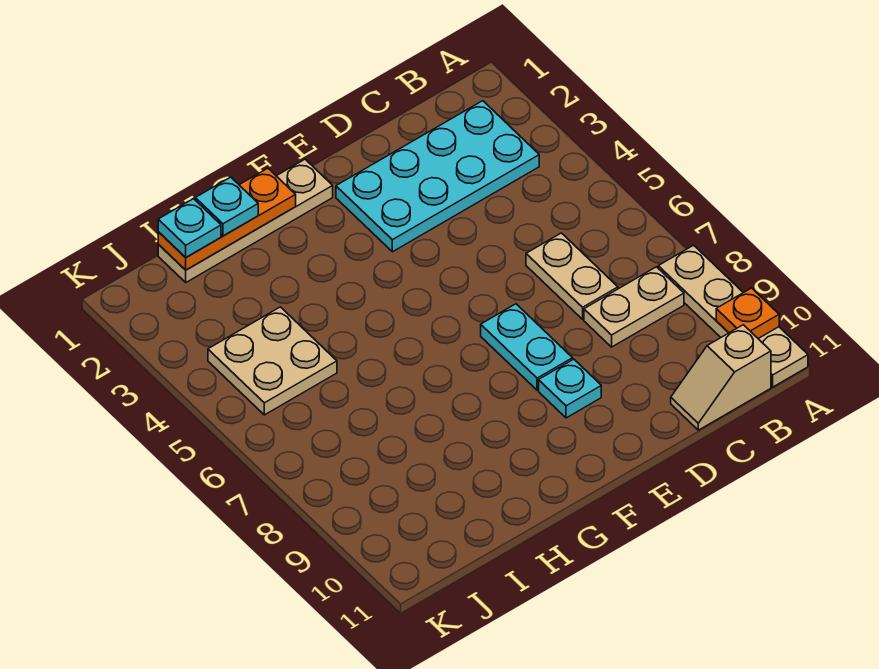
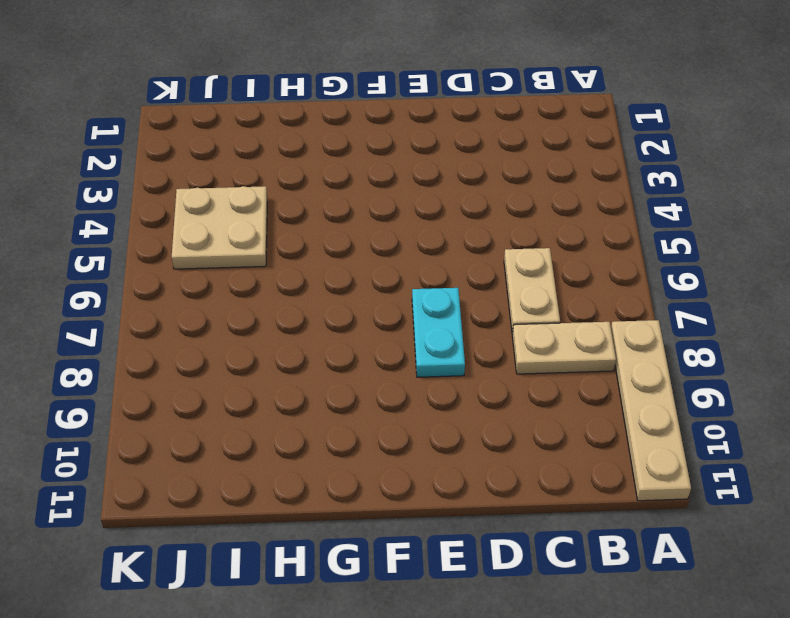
none -> cyan 2x4 plate [336,101,539,252]
none -> tan 1x2 slope [671,325,771,430]
none -> cyan 1x1 plate [539,359,601,418]

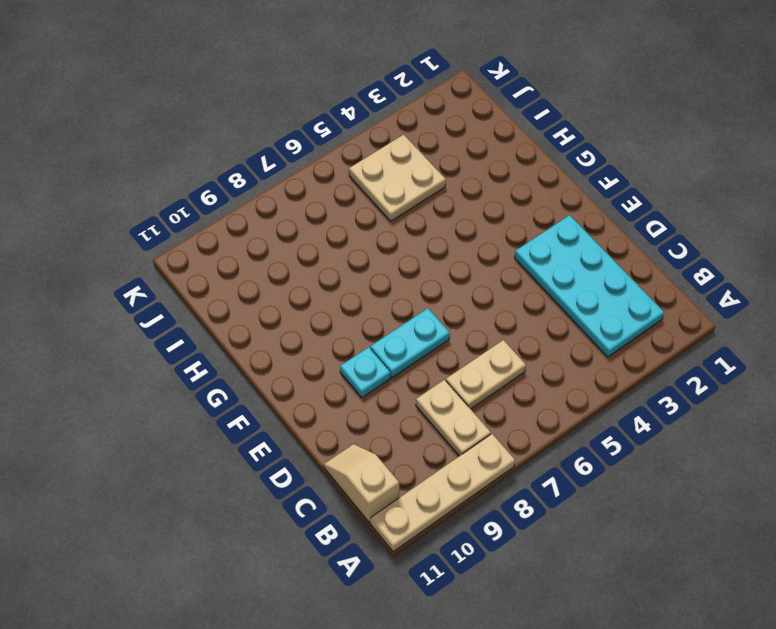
none -> tan 1x4 plate [158,159,333,282]
none -> orange 1x1 plate [716,288,779,339]
none -> orange 1x3 plate [158,168,296,270]

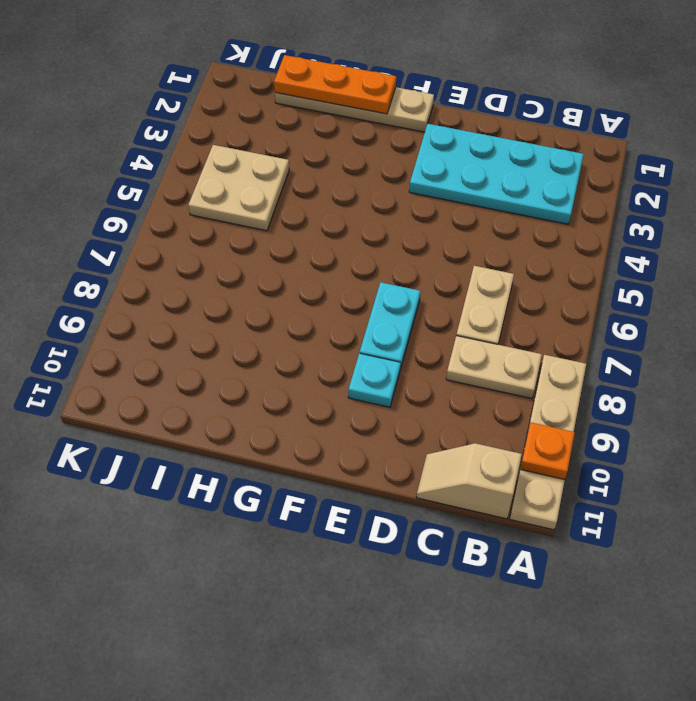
none -> cyan 1x1 plate [195,177,258,236]
none -> cyan 1x1 plate [158,199,221,257]

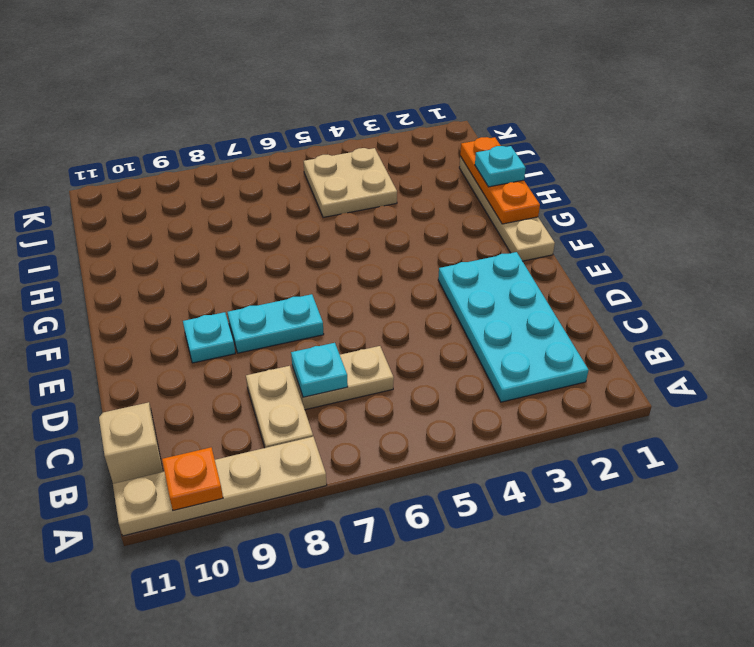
cyan 1x1 plate [291,343,348,397] -> cyan 1x1 plate moved to [158,199,221,257]

